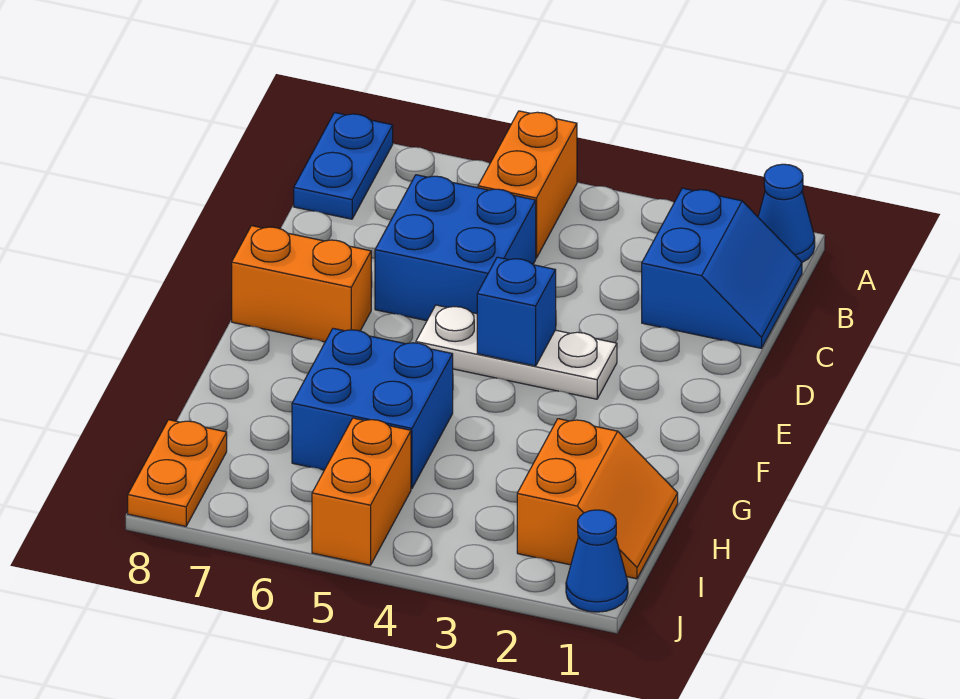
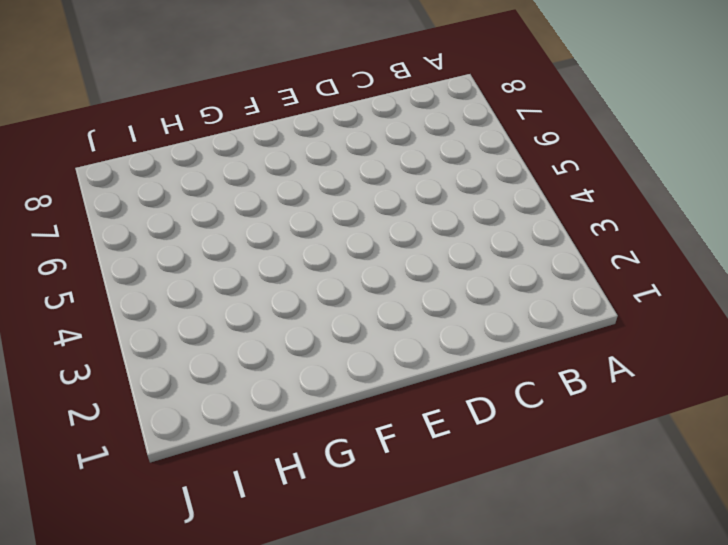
none -> blue 1x1 cone [758,164,815,262]
none -> orange 1x2 brick [478,111,577,258]
none -> blue 1x2 plate [294,113,393,219]

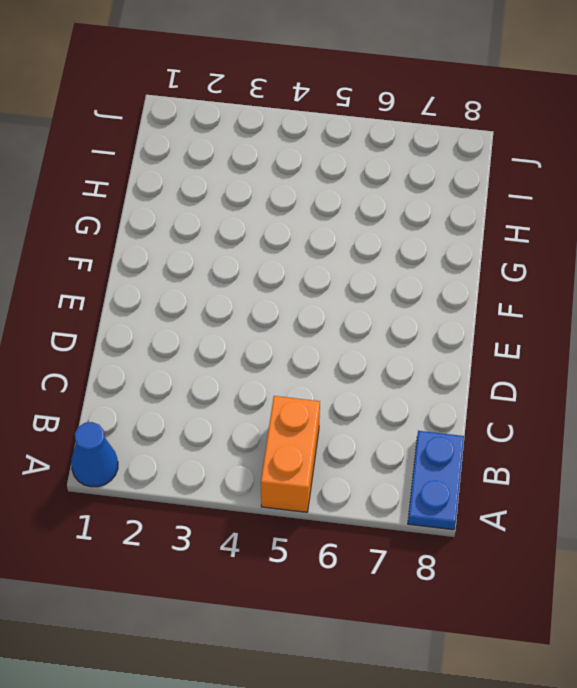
none -> blue 2x2 slope [642,188,802,348]
none -> blue 2x2 brick [375,175,536,321]
none -> white 1x3 plate [416,305,617,399]

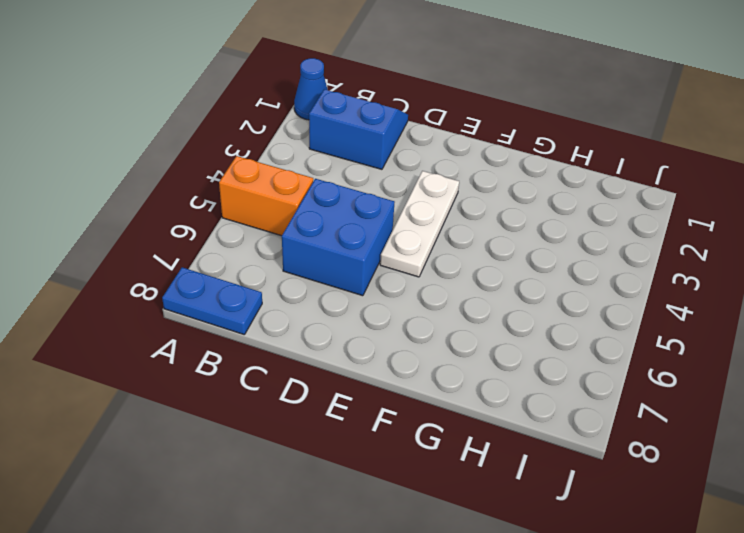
none -> orange 1x2 brick [232,226,371,342]
none -> blue 2x2 brick [292,328,453,489]
none -> orange 2x2 slope [517,419,678,579]

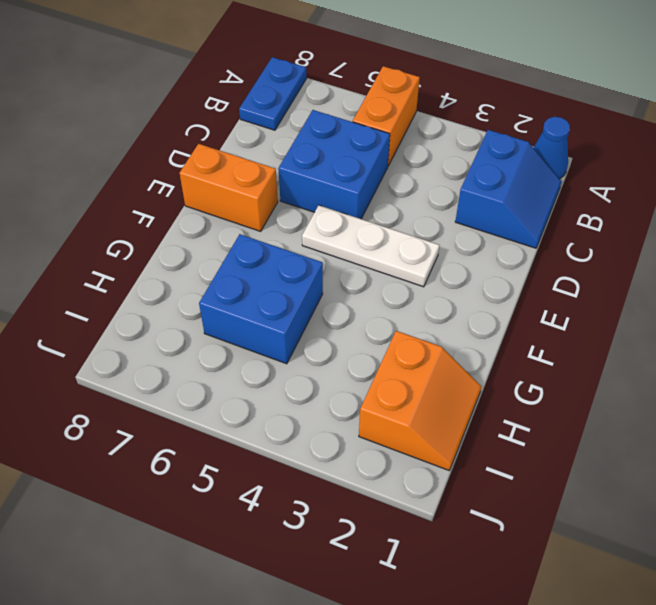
none -> orange 1x2 brick [312,418,411,565]
none -> orange 1x2 plate [128,420,227,526]
none -> blue 1x1 cone [566,510,628,612]

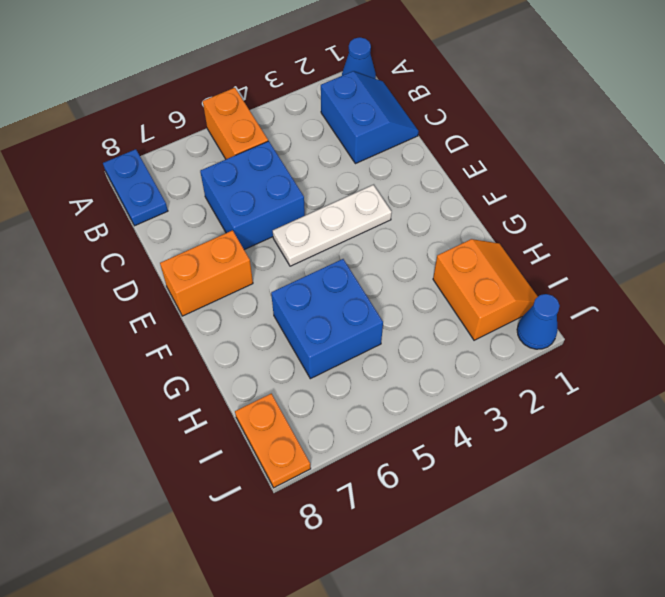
none -> orange 1x2 brick [312,418,411,565]
none -> blue 1x1 brick [477,257,556,366]

